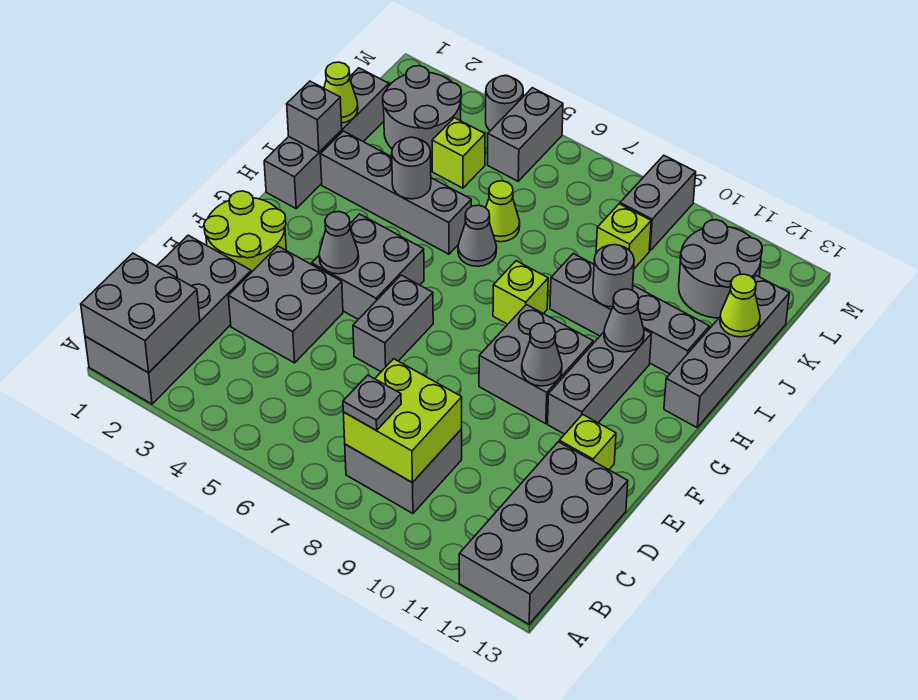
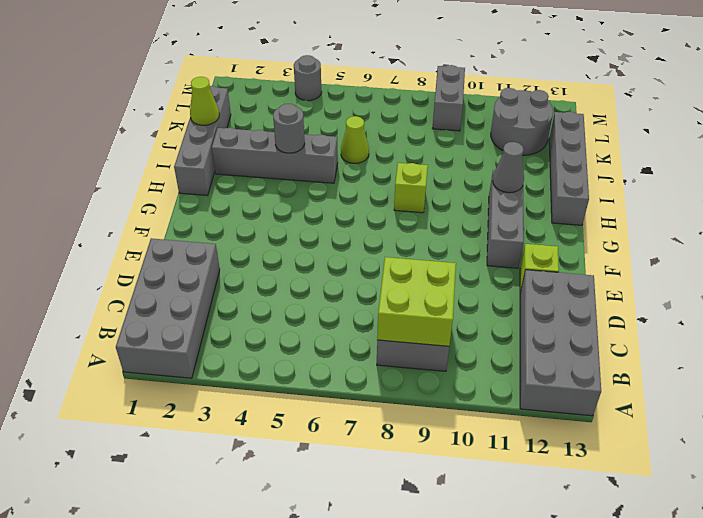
none -> grey 2x2 brick [229,246,343,363]
none -> lime 2x2 round brick [204,191,286,272]
none -> grey 1x2 brick [353,275,433,372]
none -> grey 2x2 brick [312,214,424,319]

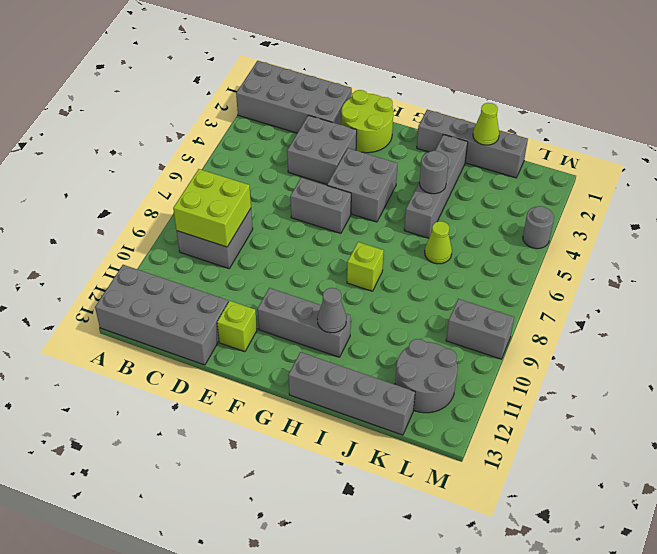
none -> grey 2x2 brick [479,305,593,424]
none -> grey 1x1 cone [458,205,497,266]
none -> grey 1x4 brick [550,254,709,374]
none -> grey 2x2 round brick [383,66,461,159]

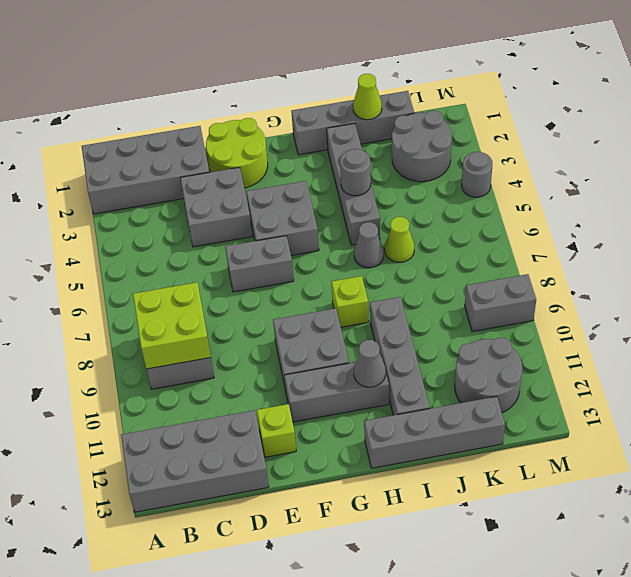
none -> lime 1x1 brick [432,118,485,188]
none -> lime 1x1 brick [596,204,651,269]
none -> grey 1x2 brick [488,88,563,181]
none -> grey 2x2 brick [81,253,200,373]

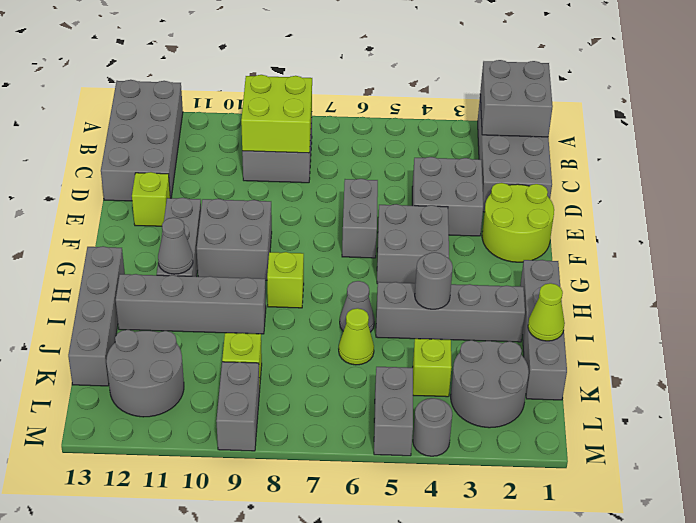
none -> grey 1x1 cone [319,212,359,274]
none -> grey 1x1 cone [522,323,562,386]
none -> grey 1x1 brick [287,81,342,152]
none -> grey 1x1 round brick [593,245,634,307]

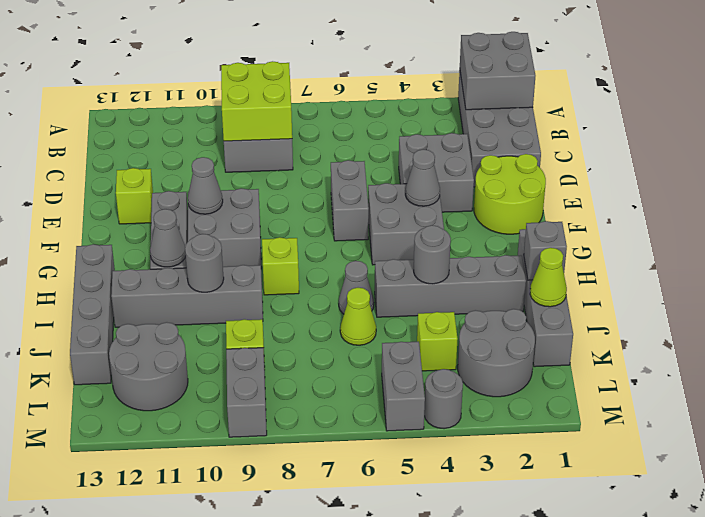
none -> grey 2x4 brick [459,442,628,624]
none -> lime 1x1 cone [720,274,760,337]
none -> grey 1x1 plate [343,375,401,430]

